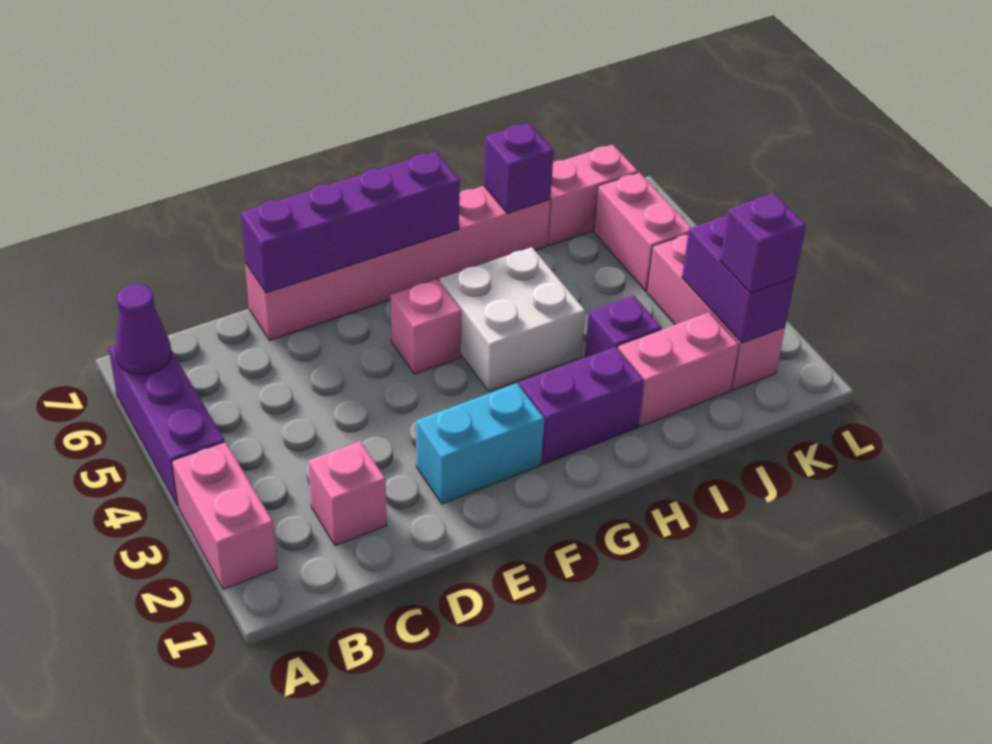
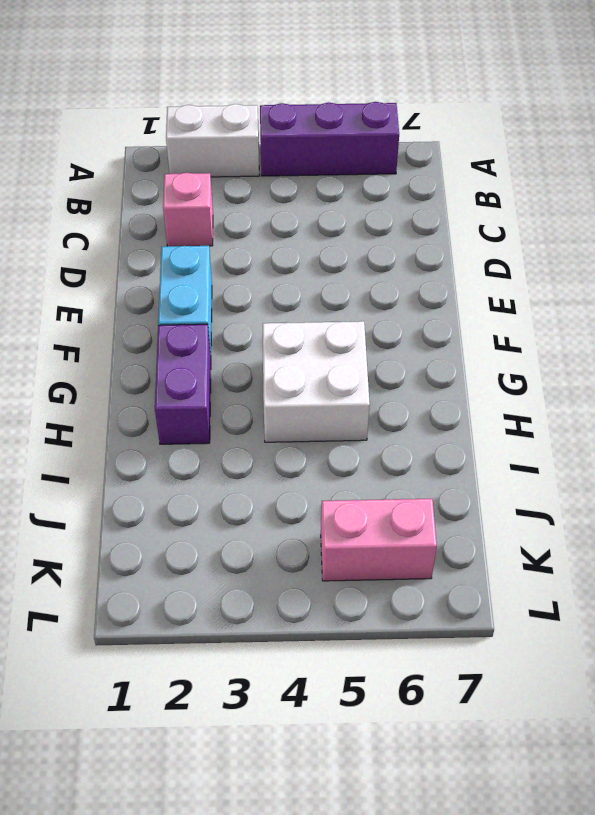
white 1x2 brick [166,104,259,177] -> pink 1x2 brick [172,442,277,590]
none -> pink 1x6 brick [245,186,550,340]
none -> pink 1x1 brick [391,279,462,374]
none -> pink 1x2 brick [618,312,739,426]

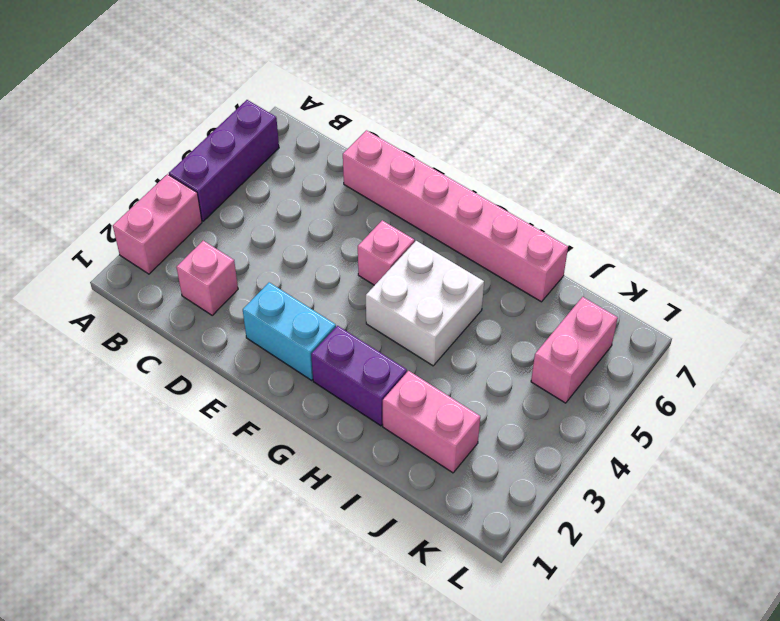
none -> purple 1x1 brick [585,296,662,358]
none -> pink 1x2 brick [547,144,638,246]
none -> pink 1x3 brick [647,234,785,390]

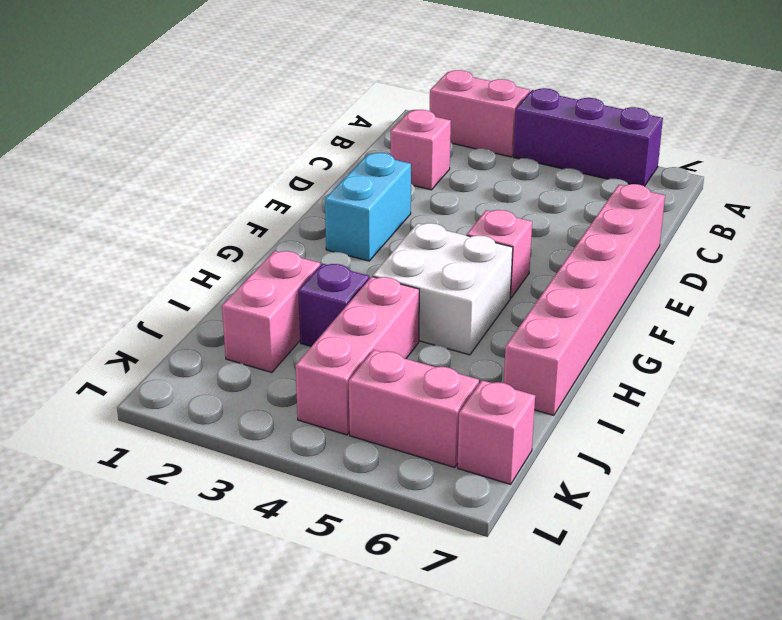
pink 1x3 brick [295,277,419,435] -> pink 1x3 brick turned to [647,234,785,390]
pink 1x1 brick [458,380,535,484] -> pink 1x2 brick [547,144,638,246]
none -> purple 1x2 brick [519,347,644,464]
none -> purple 1x1 cone [115,284,172,375]
none -> purple 1x4 brick [241,152,460,293]

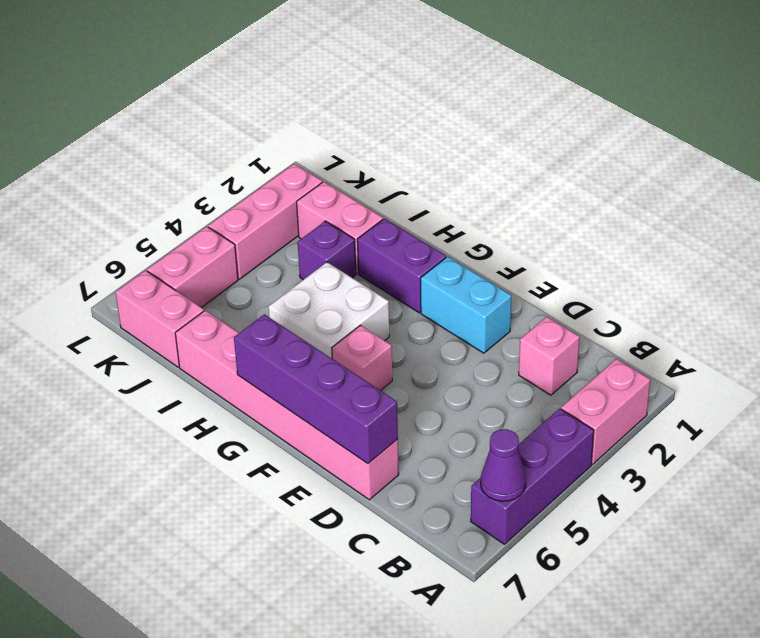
none -> purple 1x1 brick [484,123,554,213]
none -> purple 1x2 brick [682,215,795,343]
none -> purple 1x1 brick [720,193,806,293]

